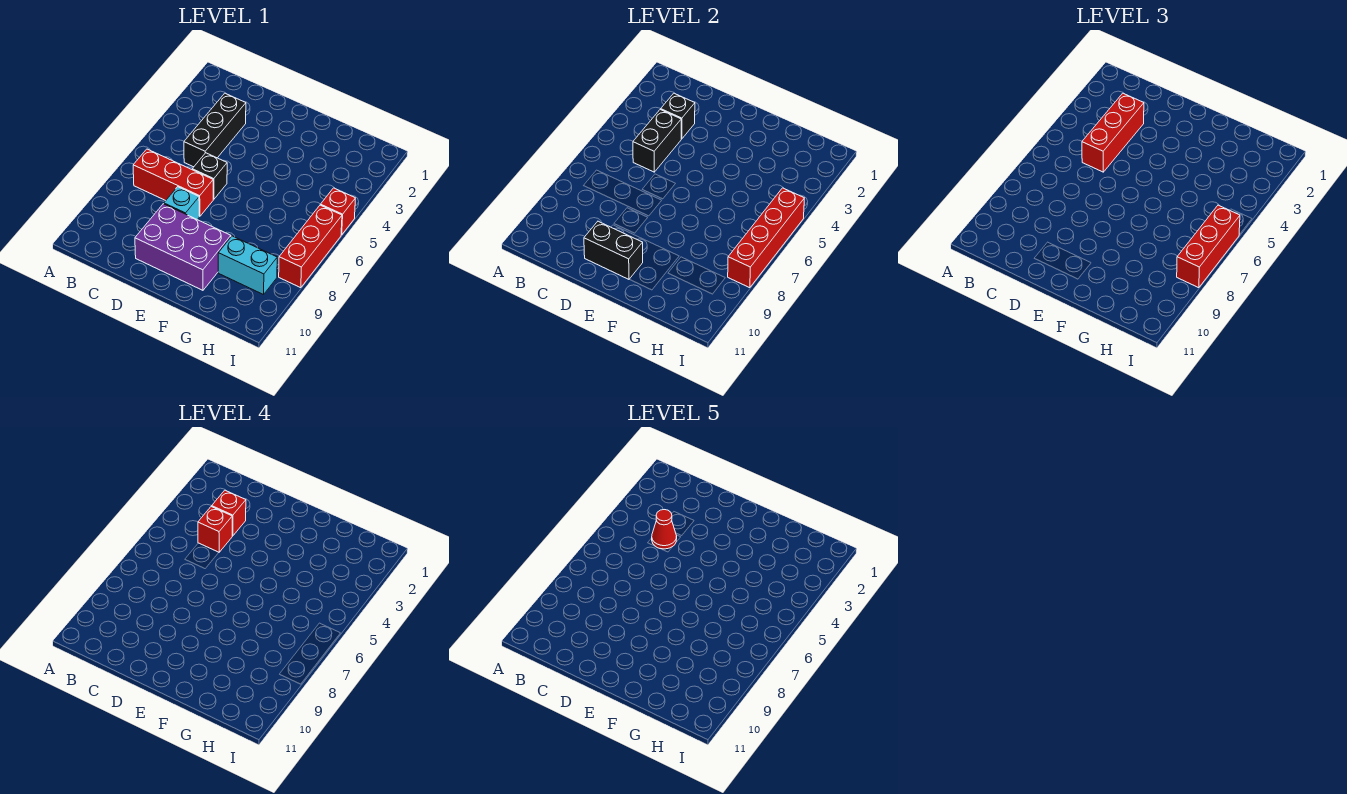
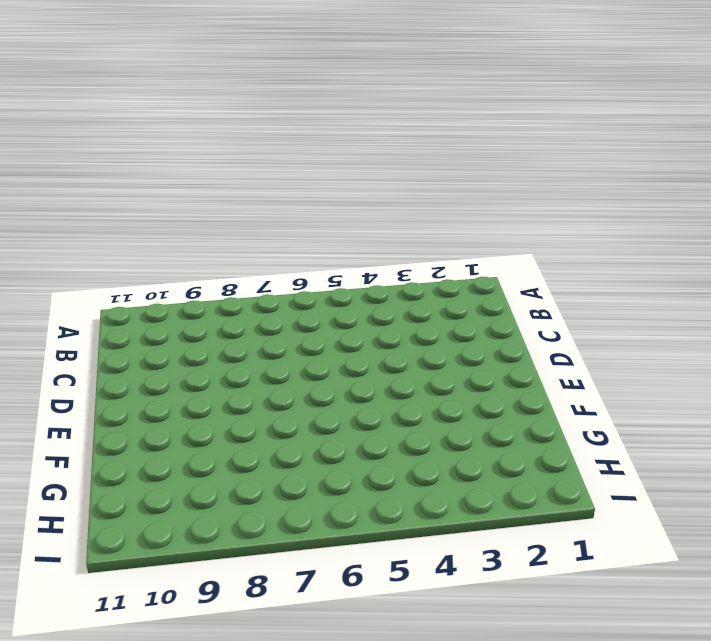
none -> red 1x3 brick [133,149,213,216]
none -> black 1x3 brick [184,93,246,167]
none -> black 1x1 brick [192,153,227,199]

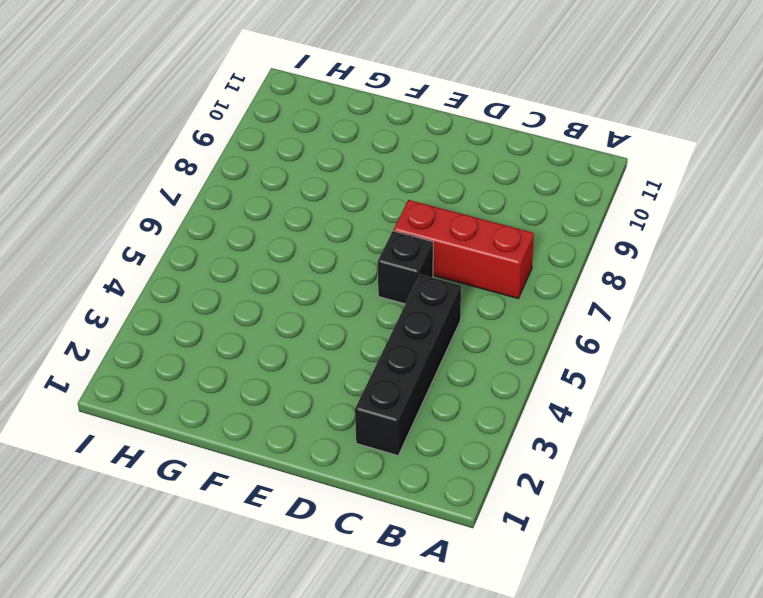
black 1x4 brick [355,274,461,455] -> black 1x3 brick [184,93,246,167]
none -> cyan 1x1 brick [164,187,199,220]
none -> purple 2x3 brick [135,204,231,290]
none -> cyan 1x2 brick [218,236,277,295]

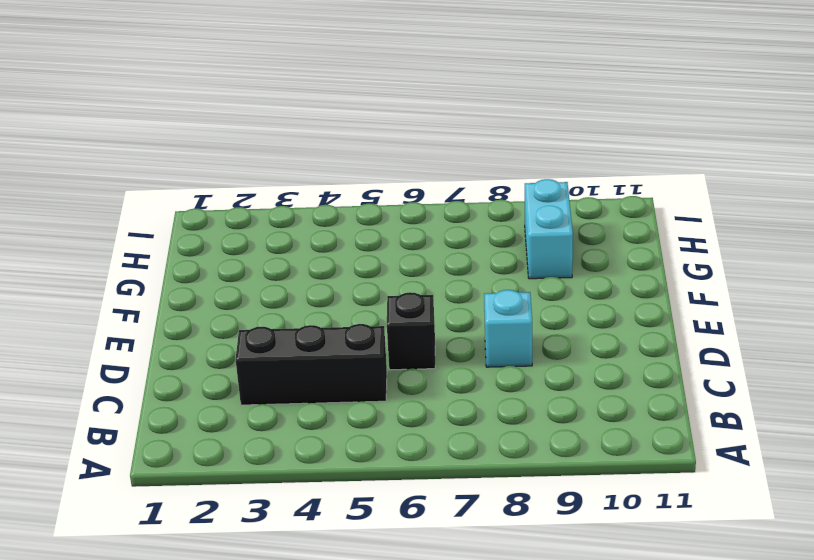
none -> red 1x3 brick [133,149,213,216]
none -> purple 2x3 brick [135,204,231,290]
none -> red 1x1 brick [321,188,355,235]

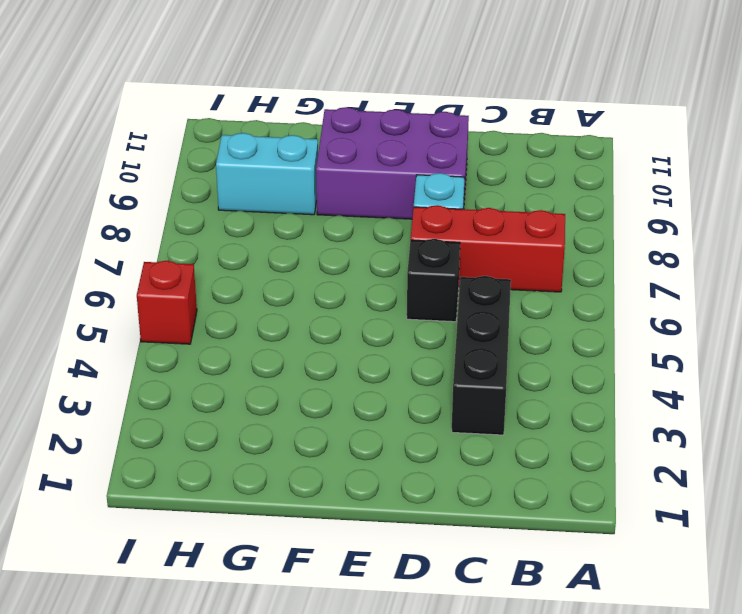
none -> red 1x3 brick [279,205,342,288]
none -> black 1x1 brick [661,93,695,139]
none -> black 1x2 brick [633,109,681,172]

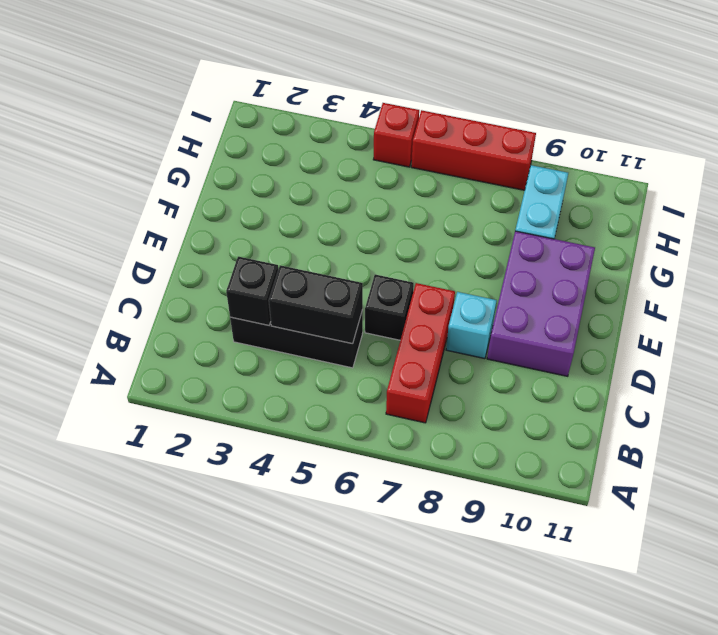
none -> black 1x2 brick [584,221,643,279]
none -> red 1x4 brick [728,188,804,288]
none -> red 1x3 brick [1082,93,1144,172]

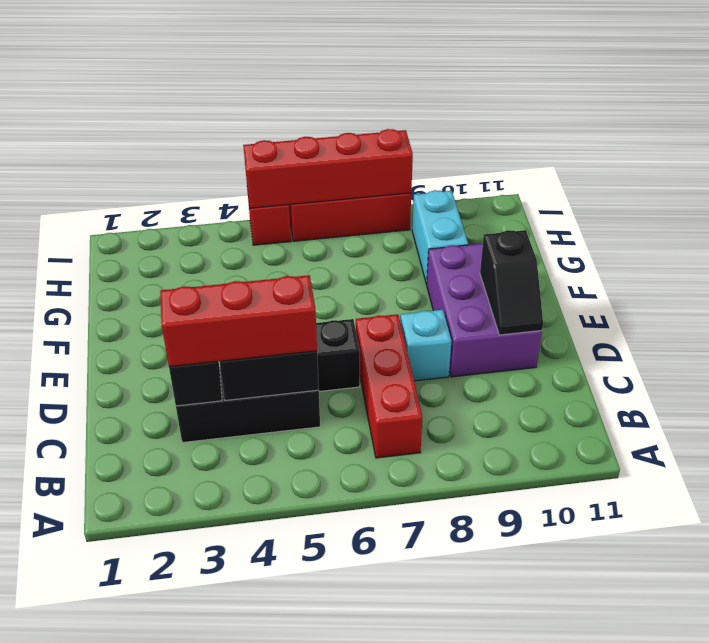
black 1x2 slope [480,230,543,335] -> black 1x2 brick [584,221,643,279]
none -> red 1x3 brick [1177,205,1240,288]
none -> red 1x1 brick [212,490,246,536]
none -> red 1x1 brick [198,506,232,552]

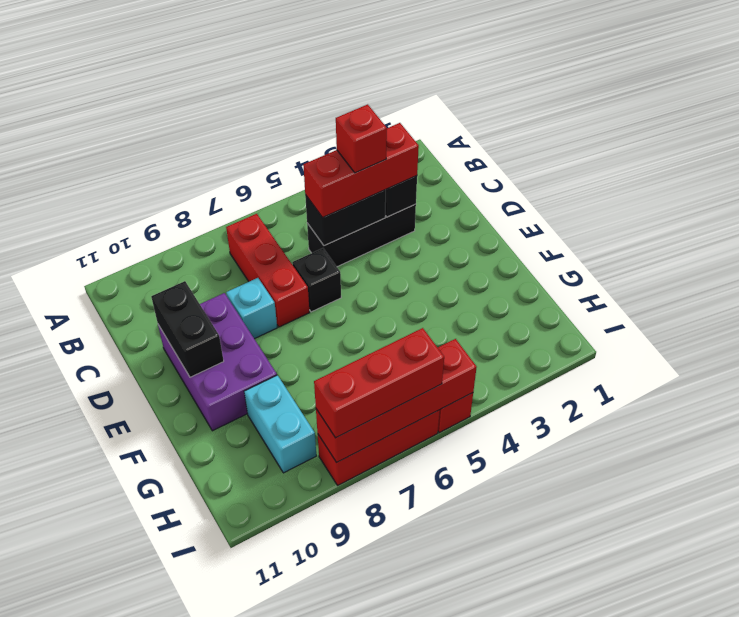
none -> red 1x1 brick [212,490,246,536]
none -> red 1x1 cone [652,510,677,549]

